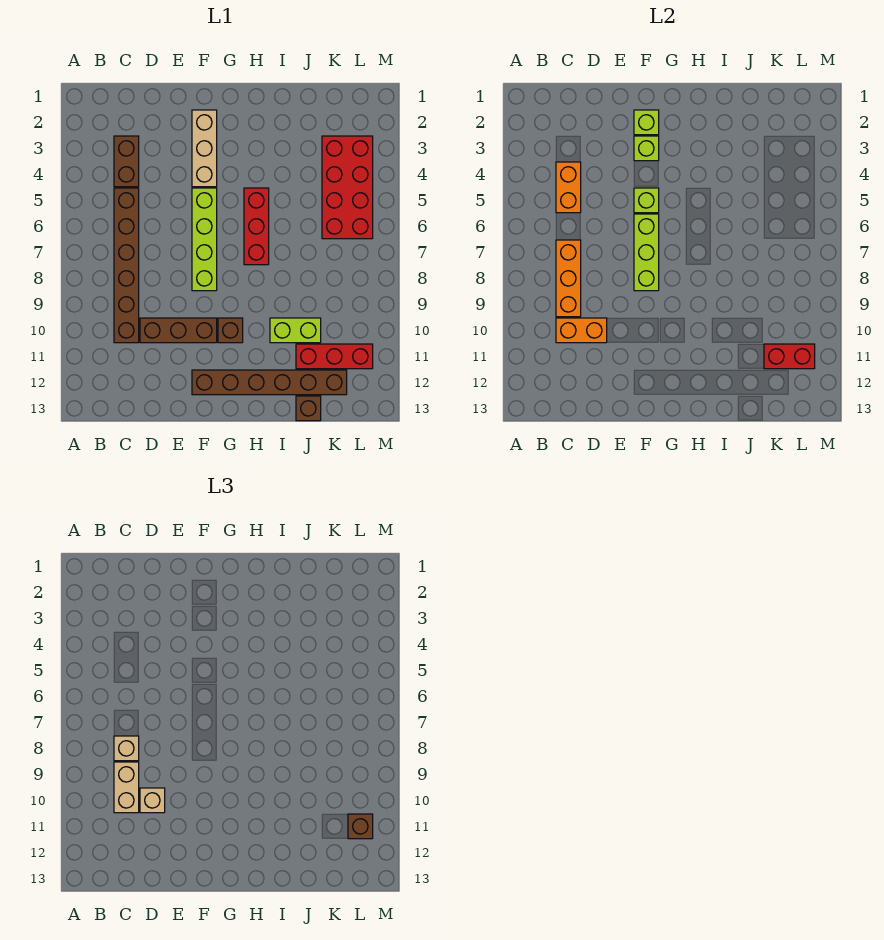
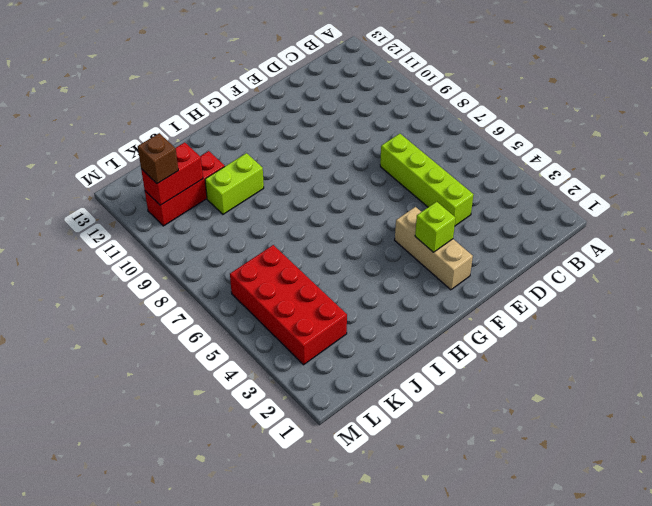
lime 1x4 brick [380,134,474,226] -> lime 1x4 brick moved to [192,188,217,291]
none -> brown 1x2 brick [114,136,139,187]
none -> brown 1x6 brick [114,188,139,343]
none -> brown 1x3 brick [140,318,217,343]

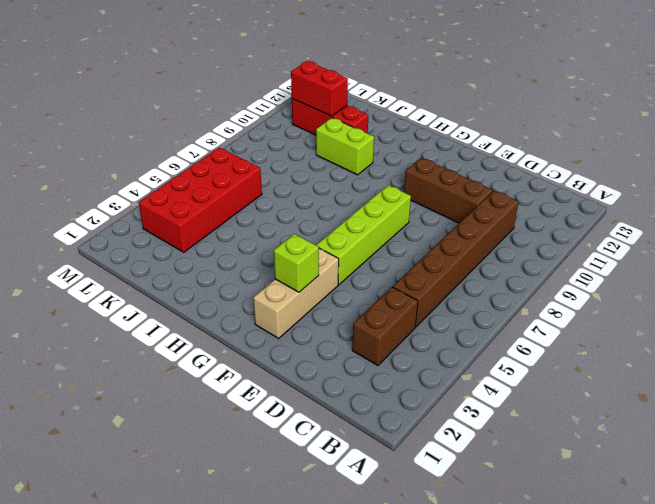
none -> brown 1x6 brick [192,370,347,395]
none -> brown 1x1 brick [218,318,243,343]
none -> red 1x3 brick [244,188,269,265]

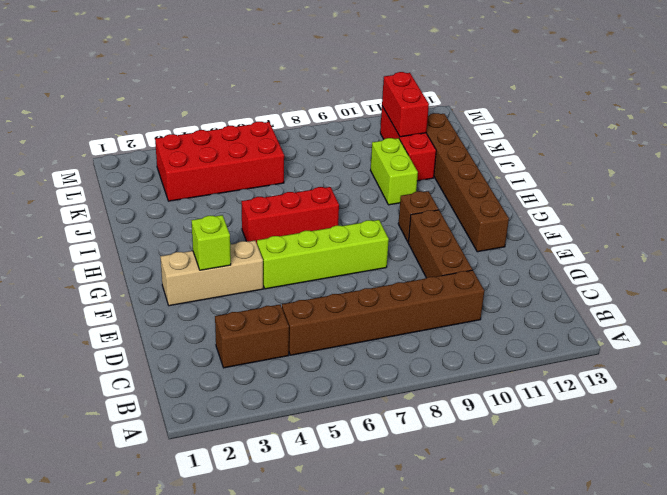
none -> brown 1x1 brick [296,396,321,421]
none -> orange 1x2 brick [556,162,581,213]
none -> orange 1x3 brick [556,240,581,317]

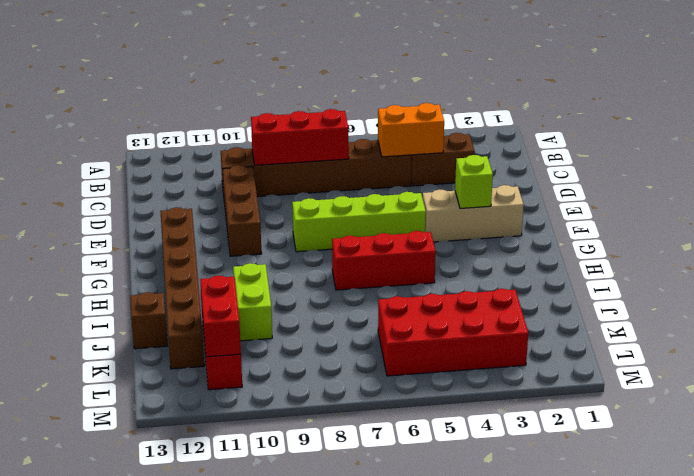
red 1x3 brick [251,109,349,165] -> orange 1x3 brick [556,240,581,317]
none -> brown 1x1 brick [218,318,243,343]
none -> orange 1x2 brick [556,318,607,343]
none -> lime 1x1 brick [634,110,659,135]

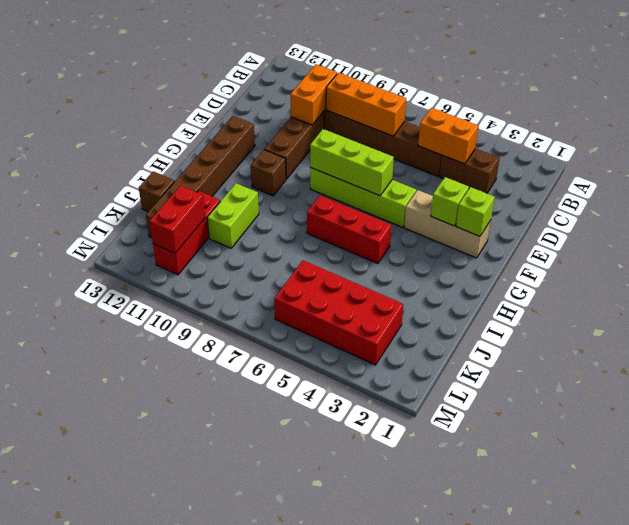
none -> lime 1x1 brick [634,188,659,213]
none -> tan 1x1 brick [114,736,139,761]
none -> tan 1x2 brick [114,762,139,813]

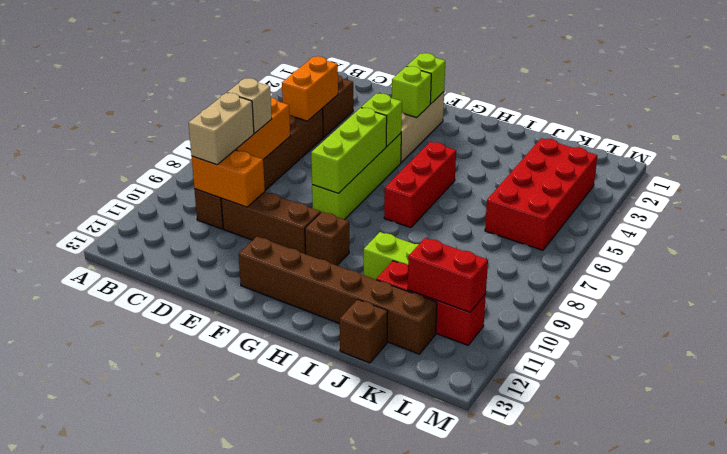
none -> tan 1x1 brick [140,788,165,813]
none -> brown 1x1 brick [348,814,373,839]

